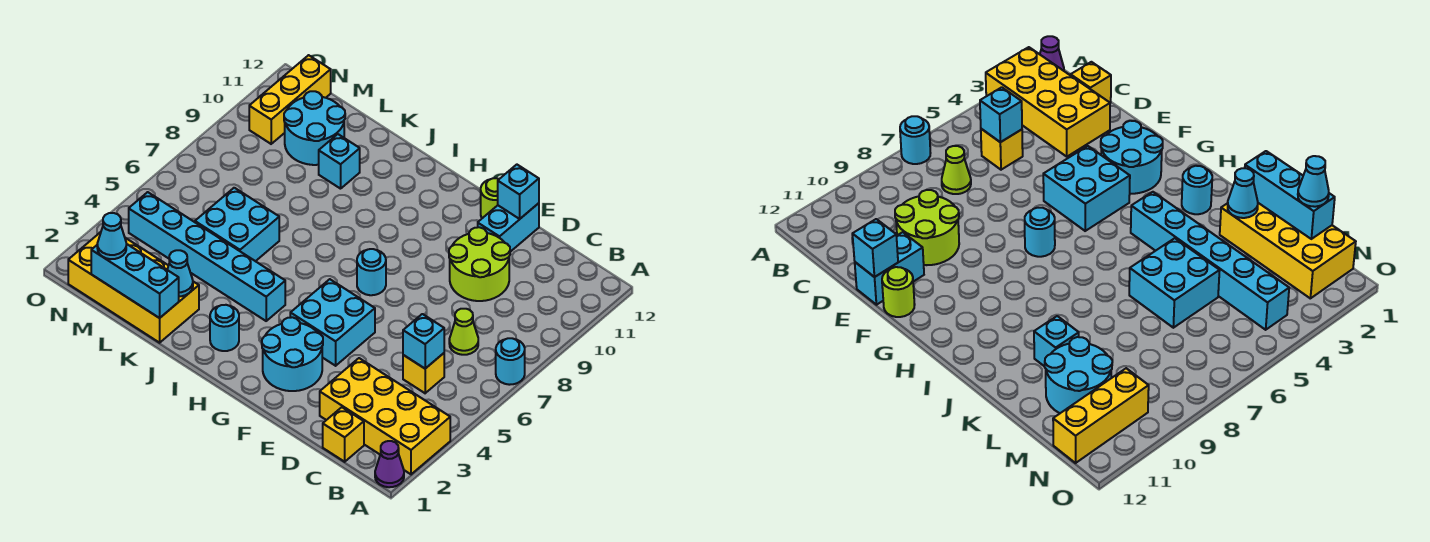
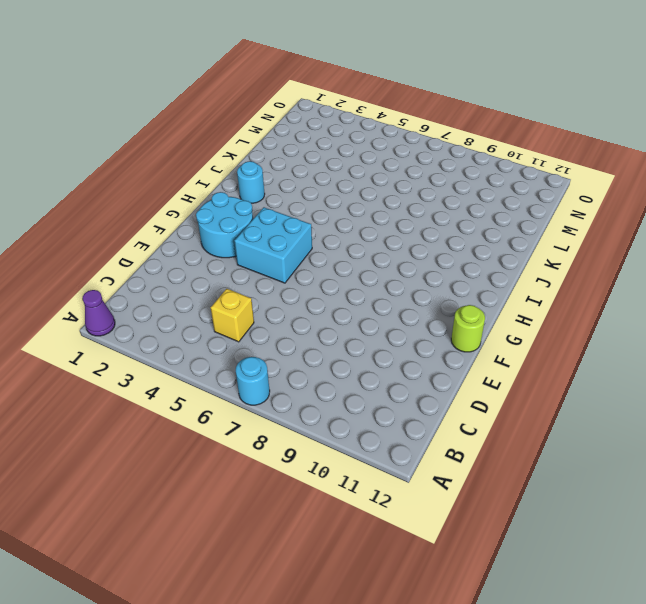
none -> yellow 2x4 brick [320,358,450,474]
none -> yellow 1x1 brick [323,407,364,462]
none -> lime 1x1 cone [449,309,478,355]

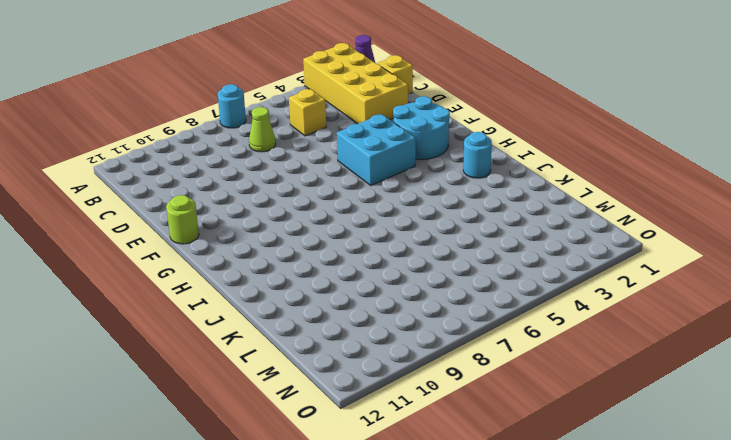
none -> lime 2x2 round brick [449,227,510,301]
none -> cyan 1x2 brick [478,203,539,252]
none -> cyan 1x1 round brick [357,249,386,295]

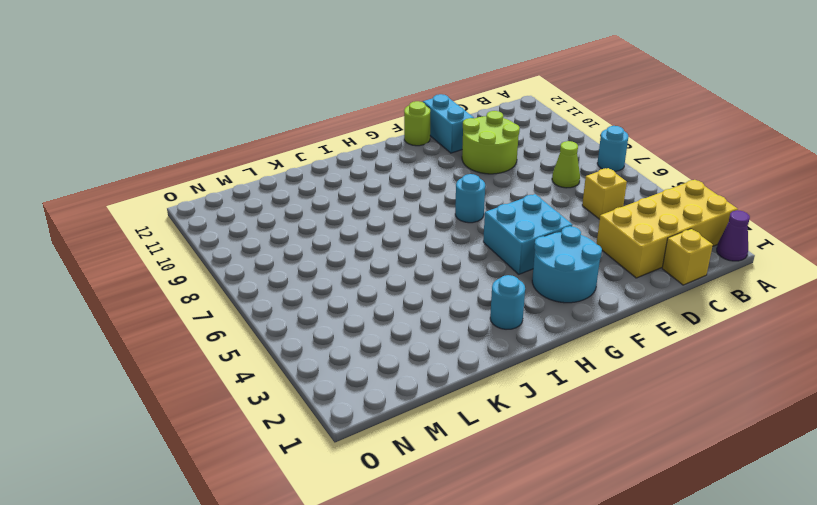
none -> cyan 1x6 brick [129,192,285,321]
none -> yellow 2x4 brick [68,232,199,343]
none -> cyan 2x2 brick [195,188,279,261]

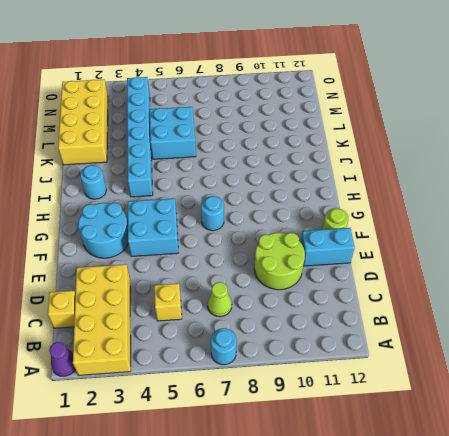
none -> cyan 1x1 brick [319,134,360,189]
none -> cyan 2x2 round brick [284,91,345,165]
none -> yellow 1x3 brick [249,55,331,144]

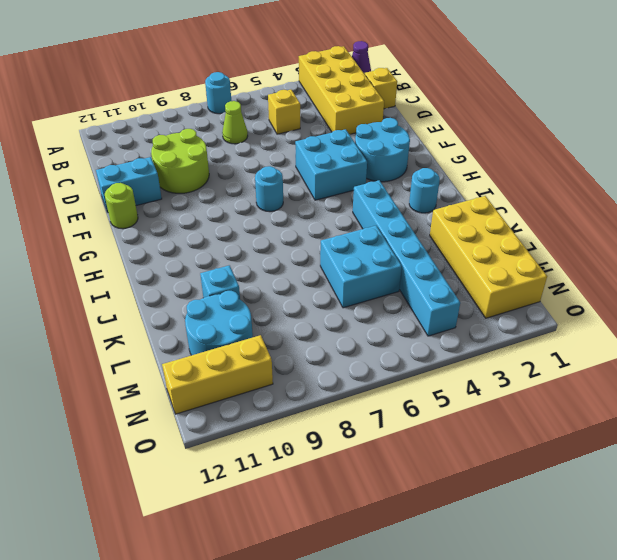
none -> cyan 1x1 brick [403,314,444,368]
none -> cyan 1x1 brick [498,165,539,219]
none -> cyan 1x3 brick [91,244,179,318]

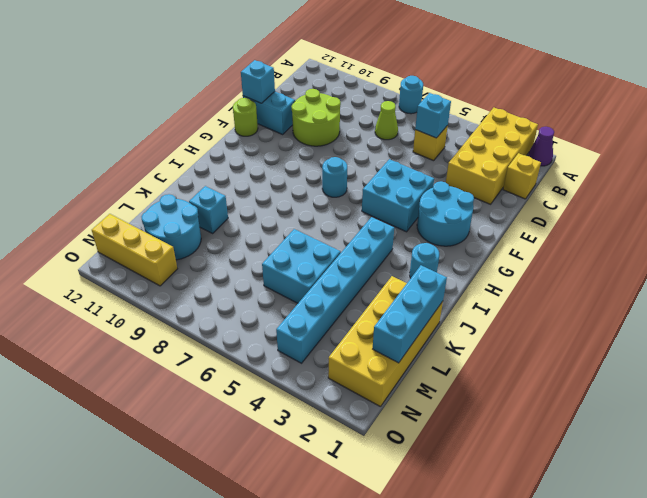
none -> cyan 1x1 cone [167,250,193,296]
none -> cyan 1x1 cone [97,213,126,259]

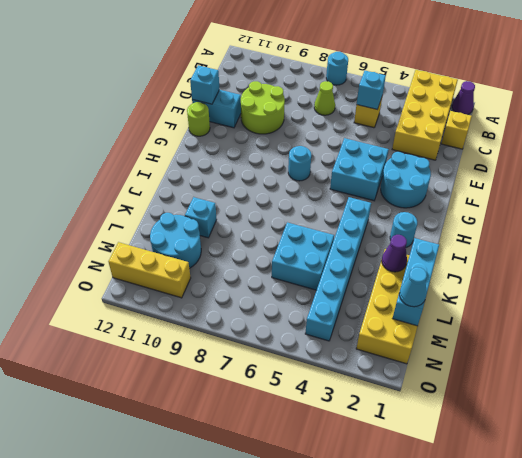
purple 1x1 cone [382,235,407,272] -> cyan 1x1 cone [167,250,193,296]

